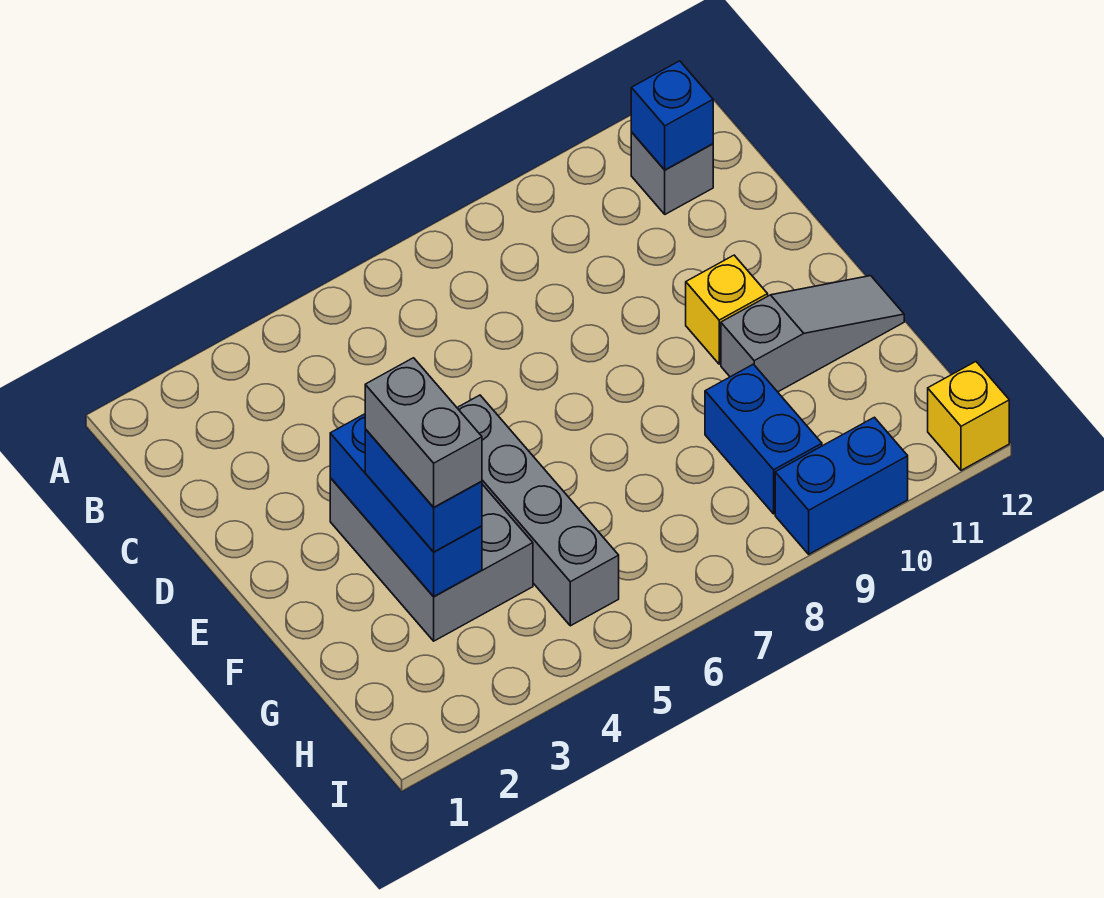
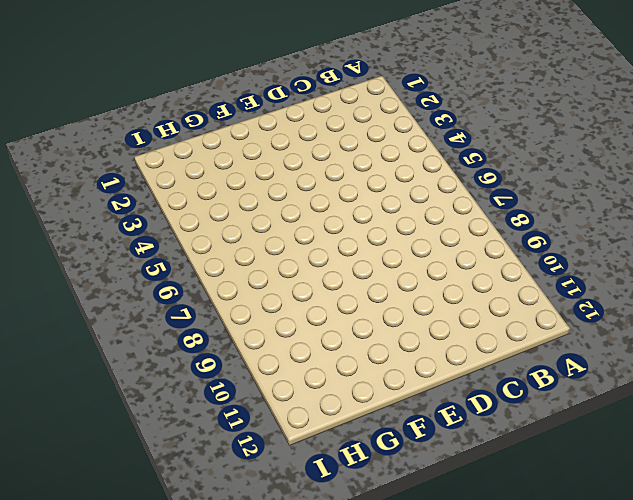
none -> grey 1x1 brick [631,132,713,214]
none -> grey 2x3 brick [330,478,533,641]
none -> grey 1x4 brick [457,395,619,626]

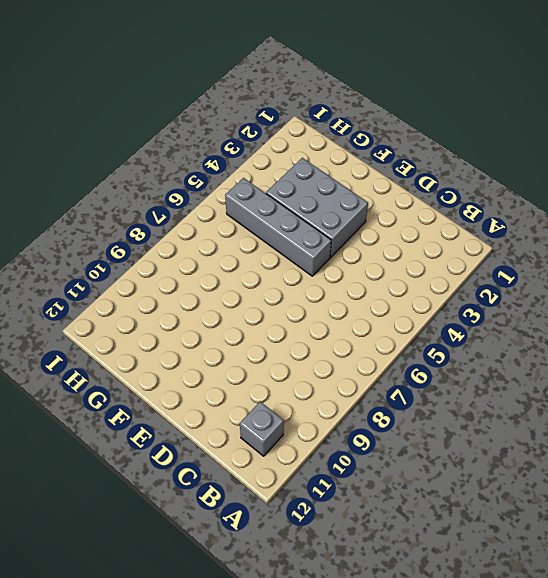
none -> yellow 1x1 brick [686,255,768,364]
none -> grey 1x3 slope [721,276,904,392]
none -> blue 1x2 brick [705,364,822,514]

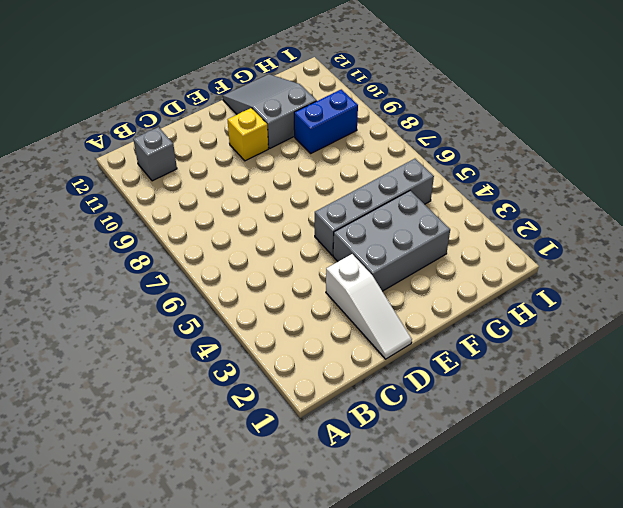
white 1x3 slope [326,254,412,359] -> none
grey 2x3 slope [223,74,317,148] -> grey 1x3 slope [721,276,904,392]
none -> blue 1x2 brick [775,417,908,554]
none -> yellow 1x1 brick [928,362,1009,470]
none -> blue 1x1 brick [631,61,713,170]

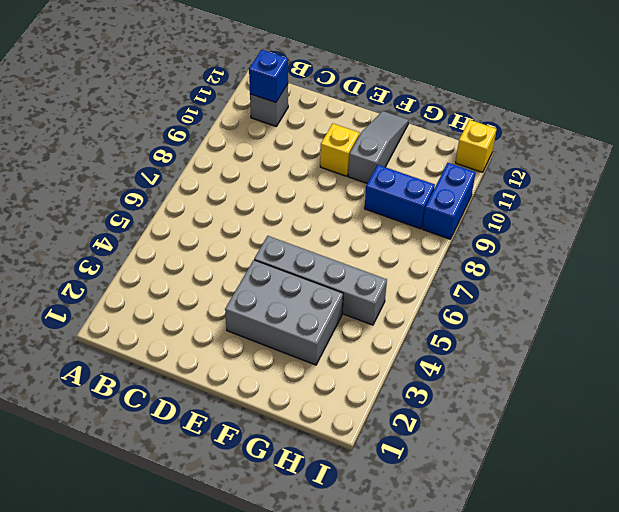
none -> blue 1x3 brick [330,414,482,597]
none -> blue 1x2 brick [365,429,482,552]
none -> grey 1x2 brick [365,358,482,507]

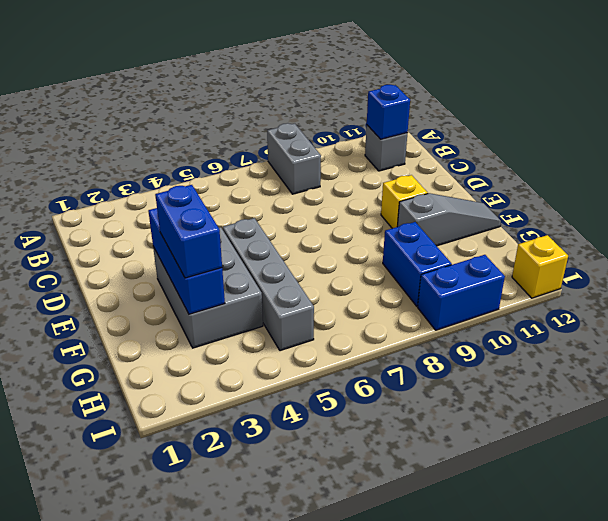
grey 1x2 brick [267,123,321,194] -> grey 1x2 brick moved to [365,358,482,507]

